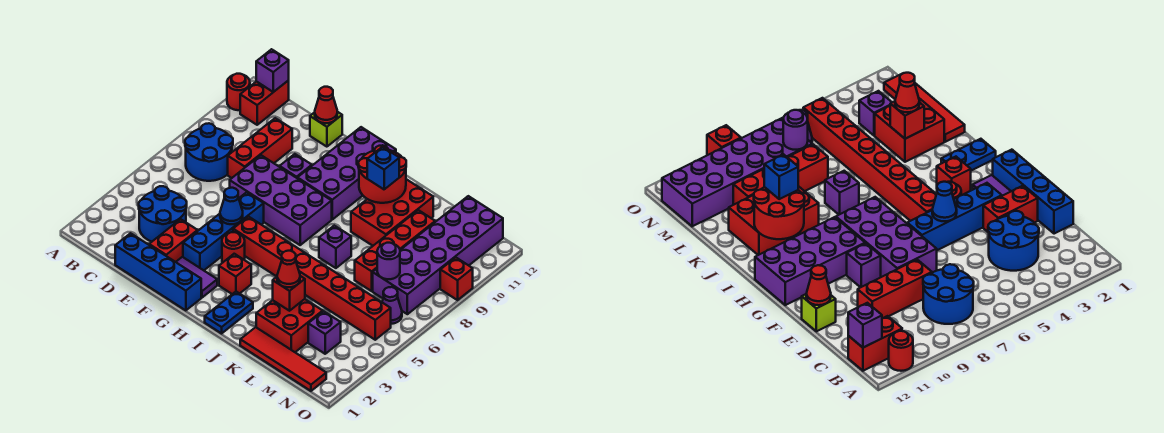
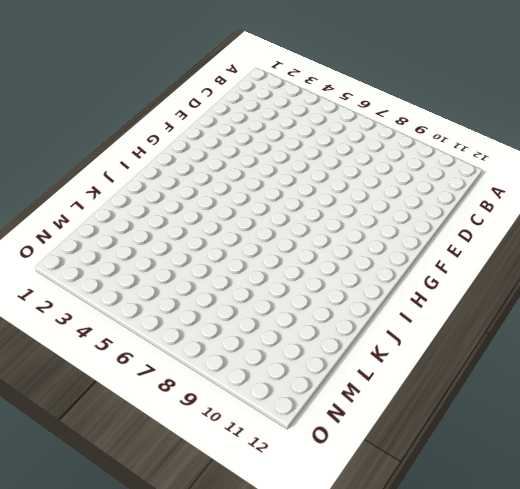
none -> red 1x1 round brick [227,74,250,110]
none -> blue 2x2 round brick [185,123,233,181]
none -> red 1x2 brick [240,81,289,125]
none -> blue 2x2 round brick [139,186,187,242]

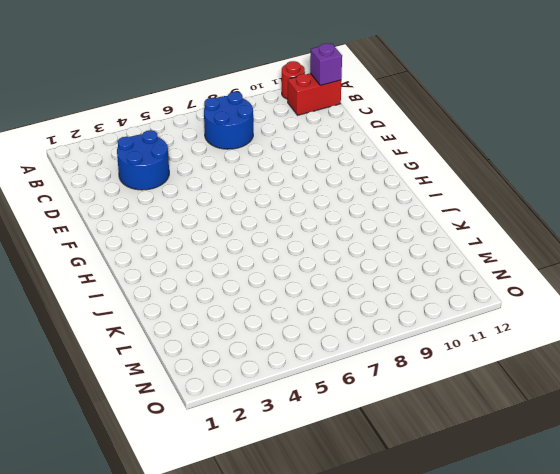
none -> blue 1x4 brick [115,233,201,310]
none -> red 1x3 brick [228,118,292,178]
none -> red 1x2 brick [149,219,198,262]
none -> purple 2x4 brick [230,155,332,245]

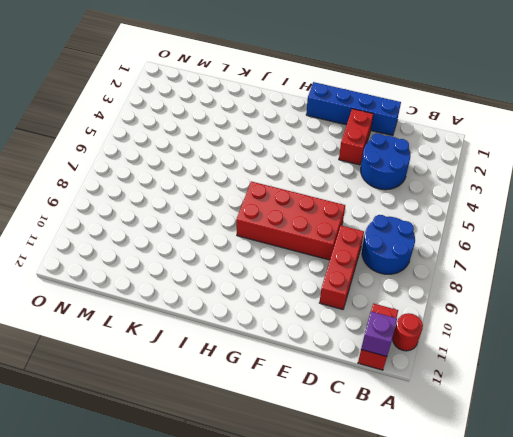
red 2x4 brick [236,181,345,260] -> purple 2x4 brick [230,155,332,245]
none -> lime 1x1 brick [310,112,342,147]
none -> purple 1x2 tile [176,257,217,298]
none -> blue 1x4 brick [183,192,264,270]
none -> purple 1x1 brick [280,154,312,178]

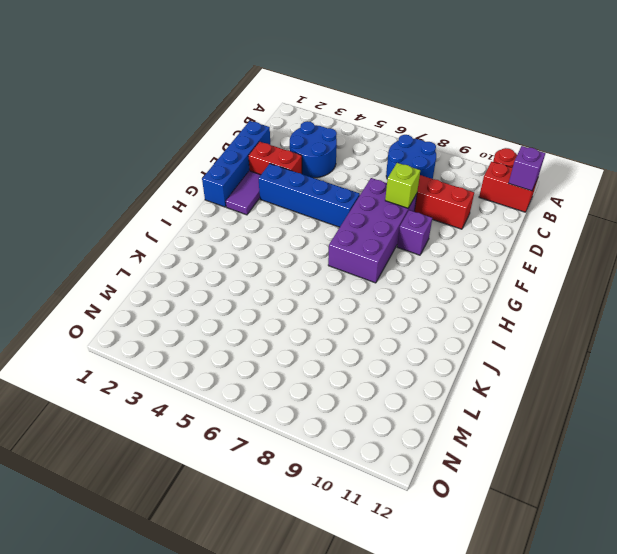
lime 1x1 brick [385,163,420,208] -> lime 1x1 brick moved to [310,112,342,147]
none -> red 1x1 round brick [222,232,245,263]
none -> red 1x8 brick [233,217,391,340]
none -> purple 2x4 brick [297,127,396,219]
none -> red 1x1 brick [219,254,251,294]

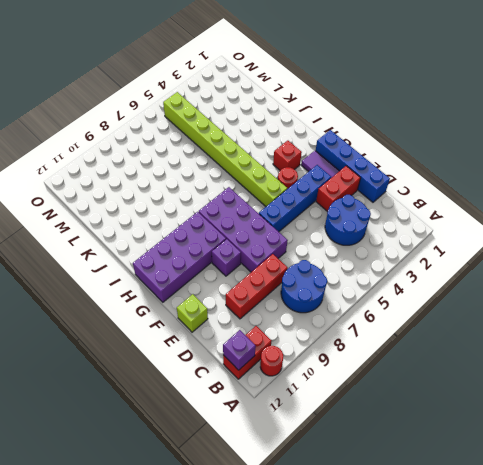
lime 1x8 brick [163,92,287,206] -> red 1x8 brick [233,217,391,340]
none -> blue 1x2 plate [205,292,253,333]
none -> purple 1x1 brick [319,226,351,268]
none -> red 2x3 brick [351,179,433,246]
none -> red 1x4 tile [240,327,326,391]

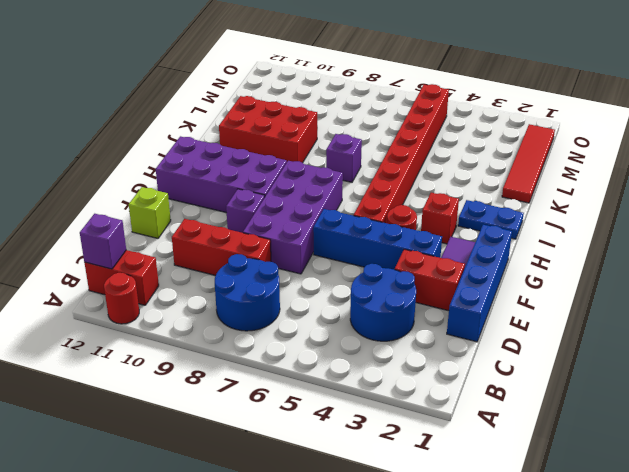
none -> red 2x2 brick [256,299,323,352]
none -> red 1x4 brick [355,210,435,291]
none -> purple 1x1 brick [308,311,341,354]
none -> purple 2x6 brick [373,196,503,314]

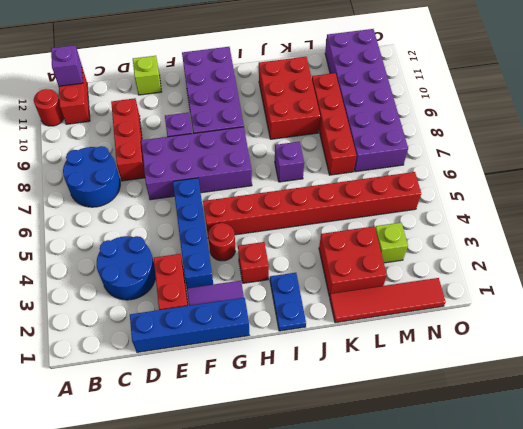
lime 1x1 brick [375,223,408,263] -> purple 1x1 brick [308,311,341,354]
none -> purple 1x1 cone [382,287,402,324]
none -> red 1x1 brick [440,258,473,300]
none -> red 1x1 cone [315,87,337,123]
none -> blue 1x1 cone [220,188,243,224]

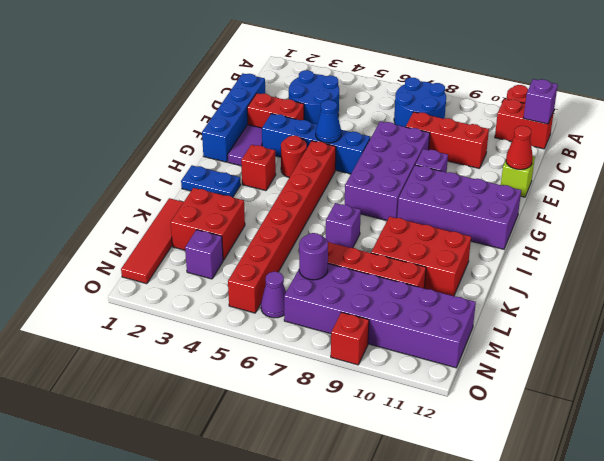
none -> red 2x2 round brick [358,145,406,203]
none -> red 1x1 brick [273,276,305,311]
none -> blue 1x1 brick [367,147,399,189]
none -> red 1x1 cone [277,251,300,287]

